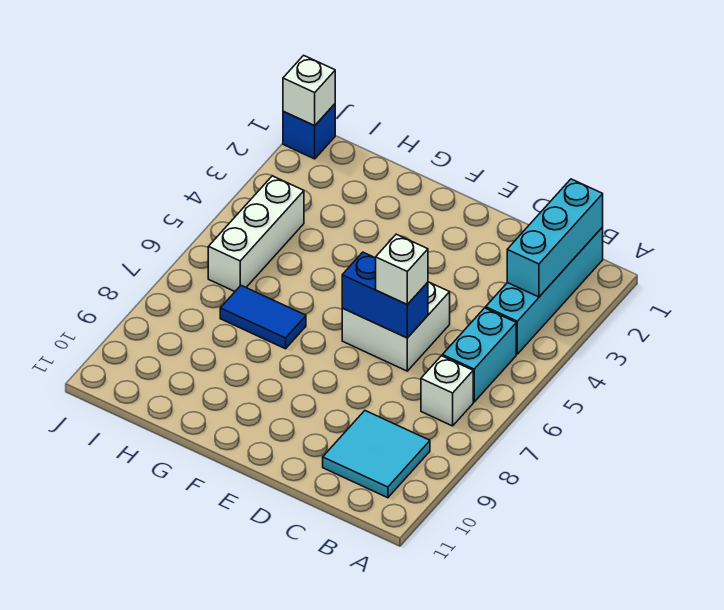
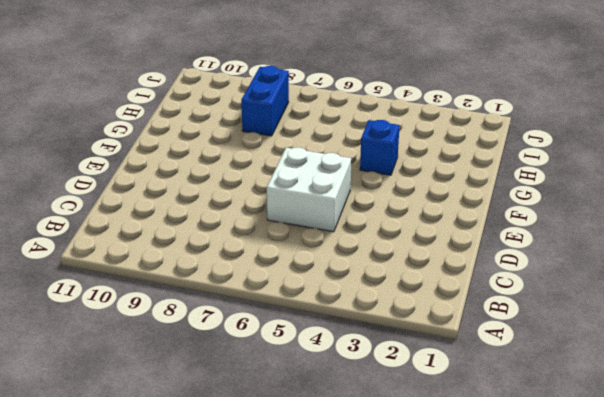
blue 1x1 brick [360,120,400,175] -> blue 1x1 brick moved to [283,104,335,159]
blue 1x2 brick [241,66,289,136] -> blue 1x2 brick moved to [342,252,428,338]
none -> cyan 1x4 brick [486,227,603,354]
none -> cyan 1x2 brick [442,308,516,402]
none -> white 1x1 brick [421,356,473,426]

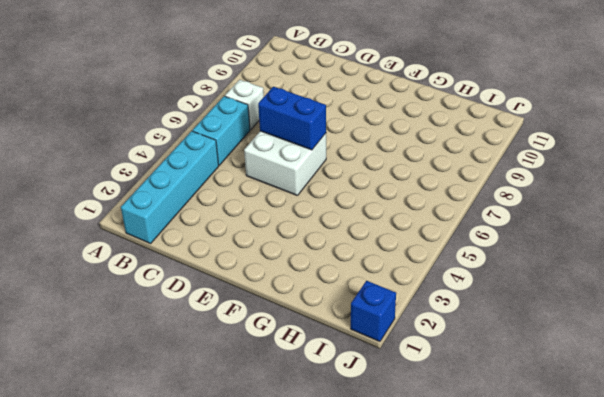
none -> cyan 2x2 tile [323,411,430,498]
none -> blue 1x2 tile [220,286,306,349]
none -> white 1x3 brick [208,176,304,291]

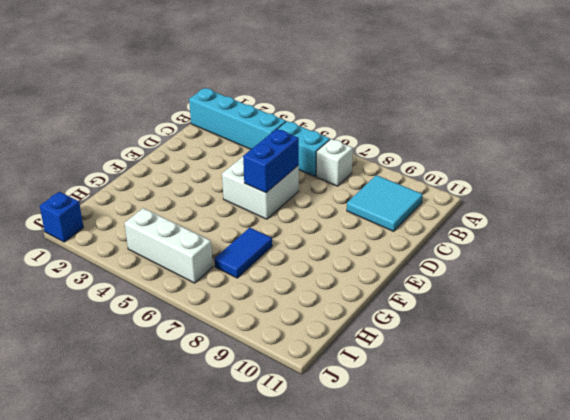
none -> cyan 1x3 brick [507,179,603,297]
none -> white 1x1 brick [283,55,335,126]
none -> white 1x1 brick [376,234,428,305]

